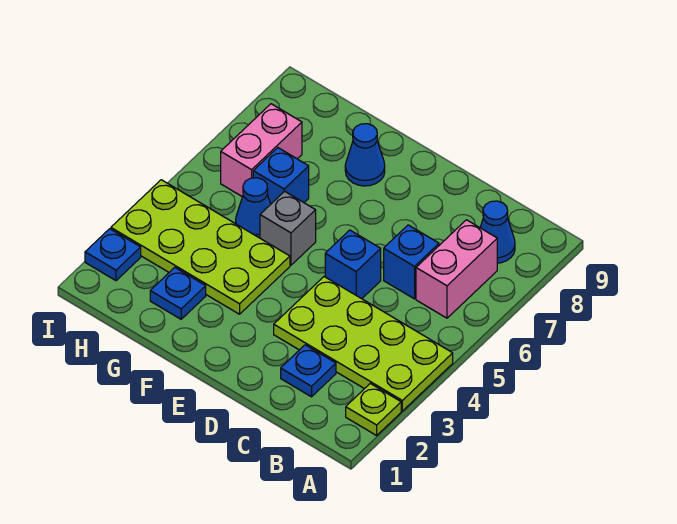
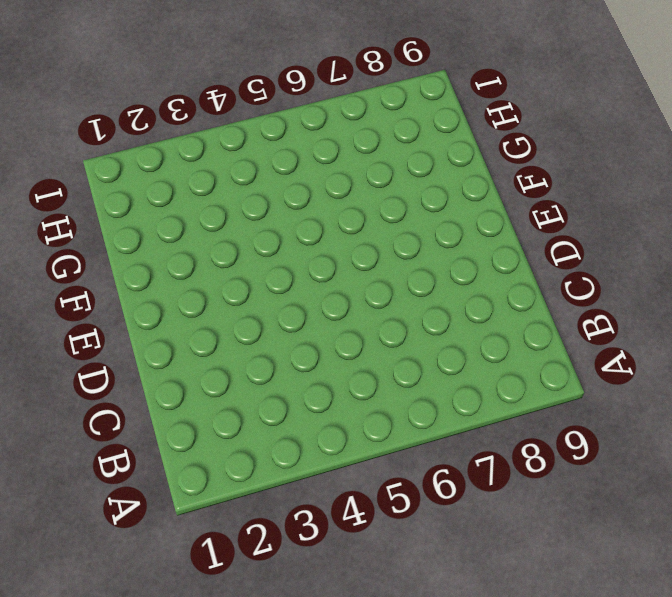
none -> lime 1x1 plate [346,384,401,435]
none -> lime 2x4 plate [274,277,453,411]
none -> pink 1x2 brick [416,220,497,318]

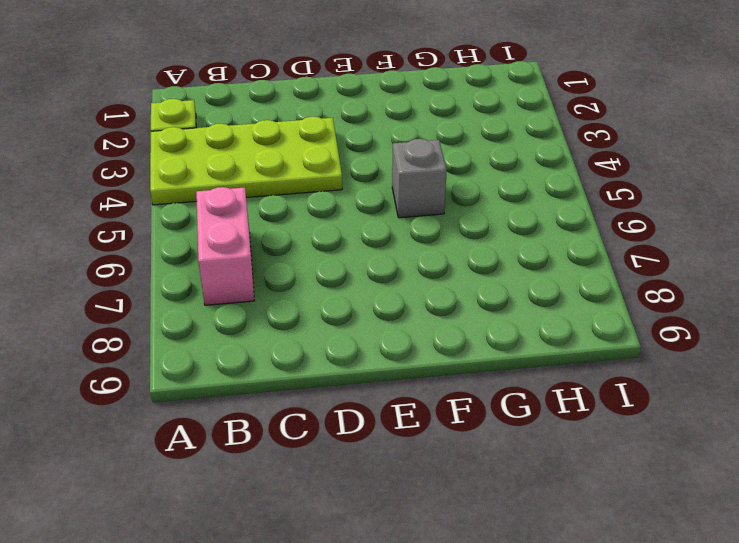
none -> blue 1x1 cone [480,201,515,263]
none -> blue 1x1 plate [281,345,336,397]
none -> blue 1x1 brick [384,225,439,299]

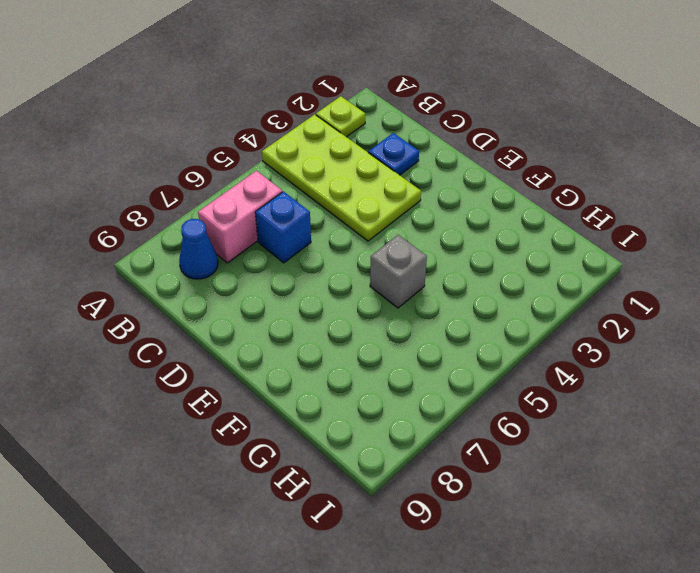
none -> blue 1x1 brick [325,230,381,299]
none -> lime 2x4 plate [111,180,290,314]
none -> blue 1x1 cone [345,124,385,186]

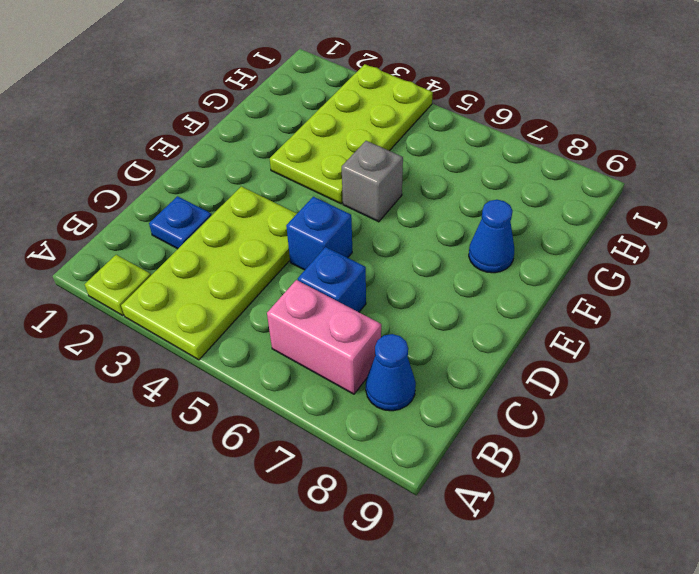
none -> blue 1x1 plate [150,267,206,319]
none -> blue 1x1 cone [236,178,271,238]
none -> blue 1x1 brick [253,148,309,204]

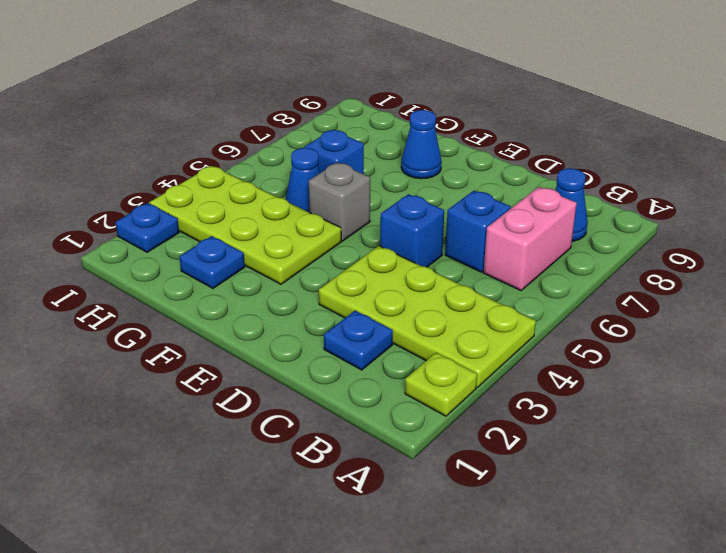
none -> pink 1x2 brick [221,104,302,197]

